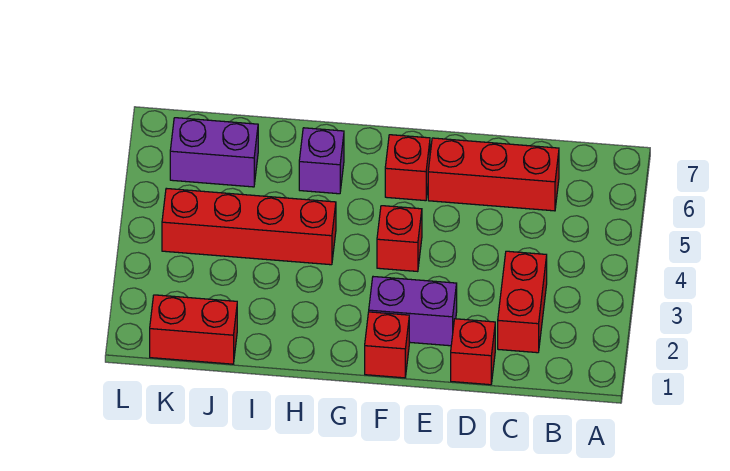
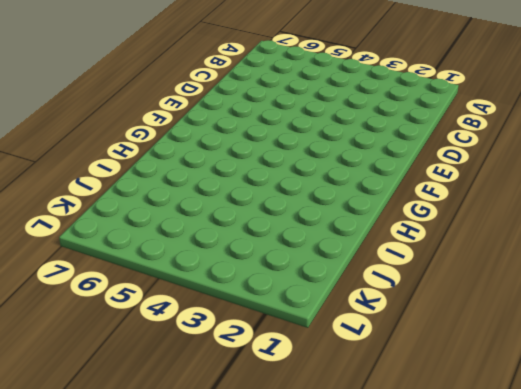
none -> red 1x2 brick [498,251,547,353]
none -> red 1x3 brick [428,138,559,211]

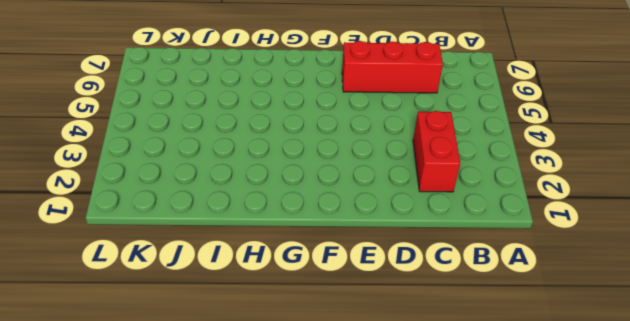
none -> red 1x1 brick [451,319,495,385]
none -> purple 1x2 brick [369,277,457,346]

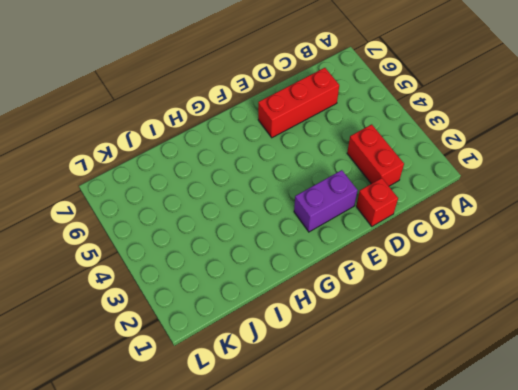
none -> red 1x1 brick [365,312,409,378]
none -> red 1x1 brick [377,206,422,272]

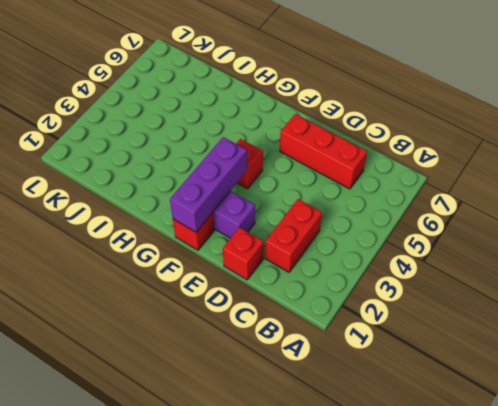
purple 1x3 brick [170,137,247,232] -> none
none -> red 1x1 brick [385,135,430,201]
none -> red 1x4 brick [162,188,336,265]

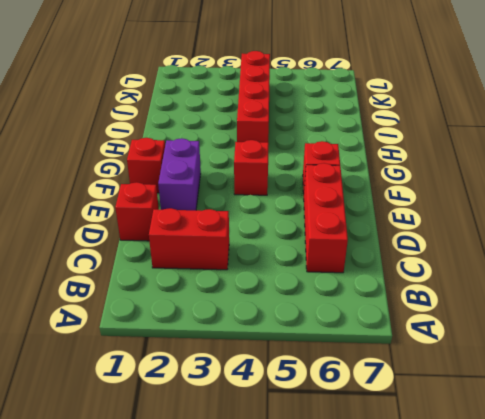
none -> purple 1x1 brick [299,128,344,194]
none -> red 1x2 brick [150,295,237,364]

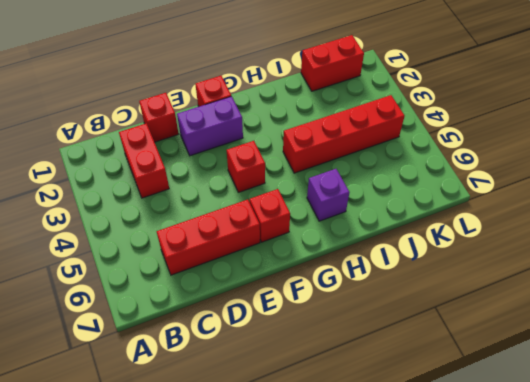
none -> purple 1x2 brick [170,118,258,187]

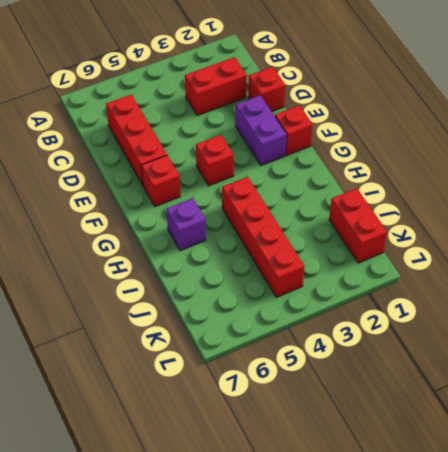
none -> purple 1x2 brick [170,118,258,187]

